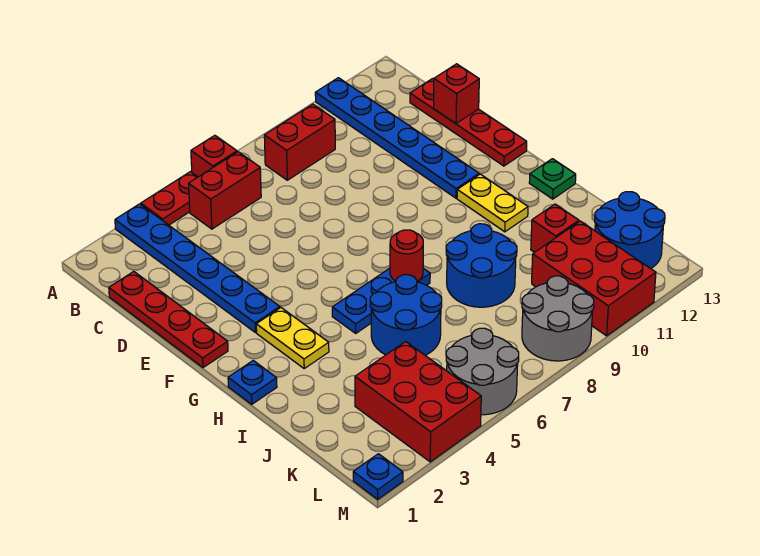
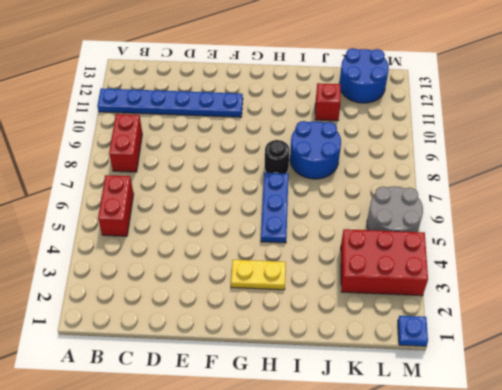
black 1x1 round brick [265,140,289,173] -> none
none -> blue 1x6 plate [115,204,280,333]
none -> red 1x2 plate [141,172,198,225]
none -> red 1x1 brick [191,135,237,177]

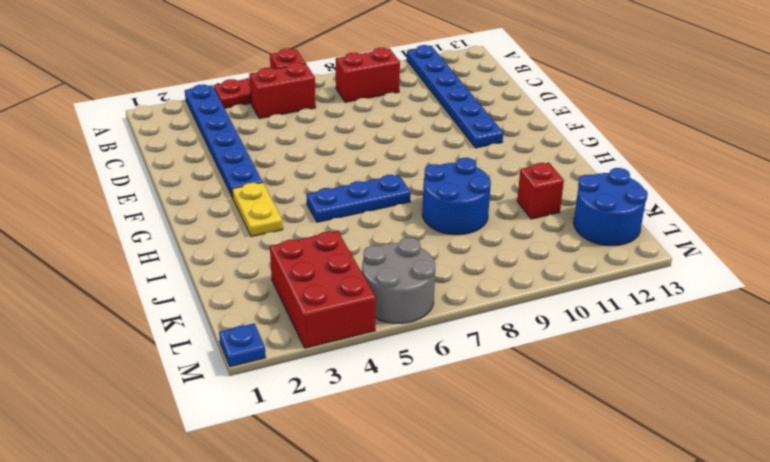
none -> red 1x4 plate [109,271,228,368]
none -> red 1x4 plate [410,79,527,166]
none -> yellow 1x2 plate [457,174,528,232]

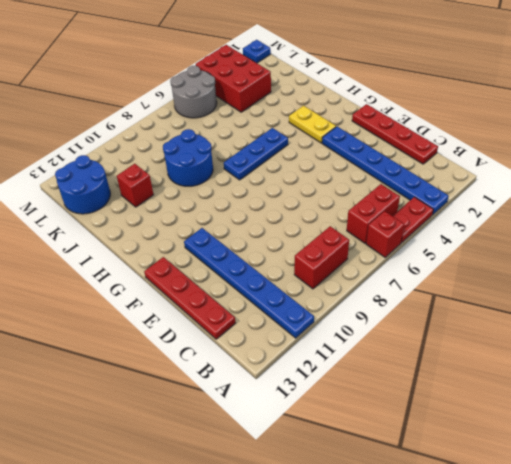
none -> yellow 1x2 plate [457,174,528,232]
none -> blue 1x1 plate [228,360,277,404]
none -> green 1x1 plate [529,159,576,199]

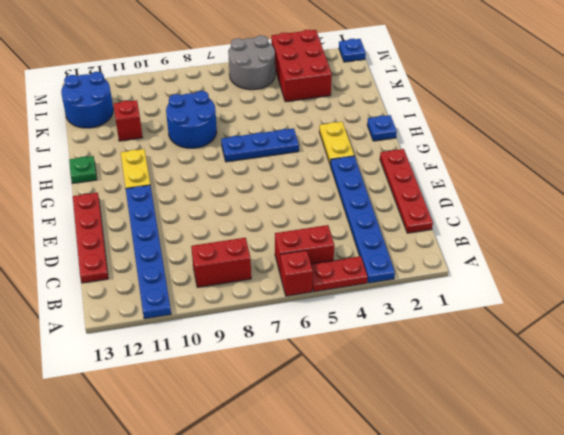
none -> blue 2x2 round brick [370,275,442,355]
none -> red 2x3 brick [532,221,656,336]
none -> grey 2x2 round brick [522,276,594,361]

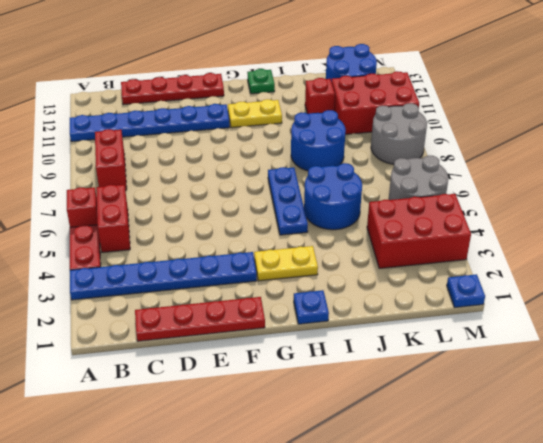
none -> red 1x1 brick [433,64,479,124]
none -> red 1x1 round brick [390,230,423,281]

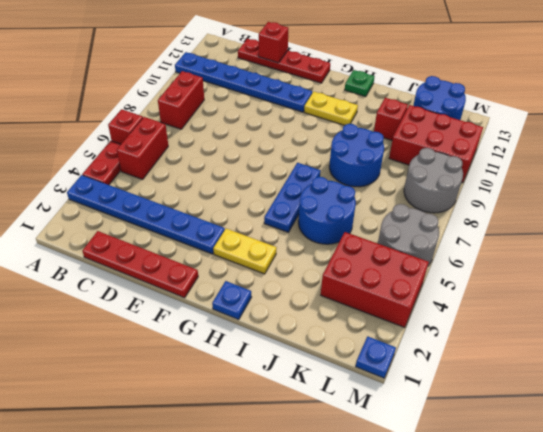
none -> red 1x1 round brick [390,230,423,281]

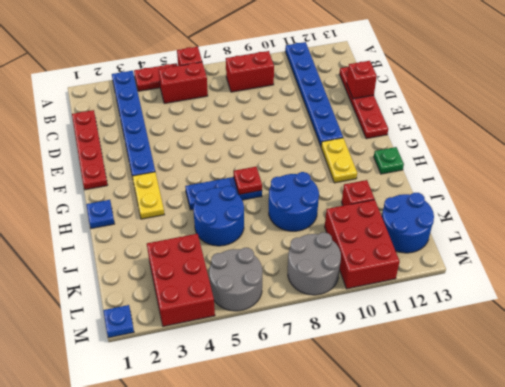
red 1x1 plate [234,167,262,195] -> red 1x1 round brick [390,230,423,281]

